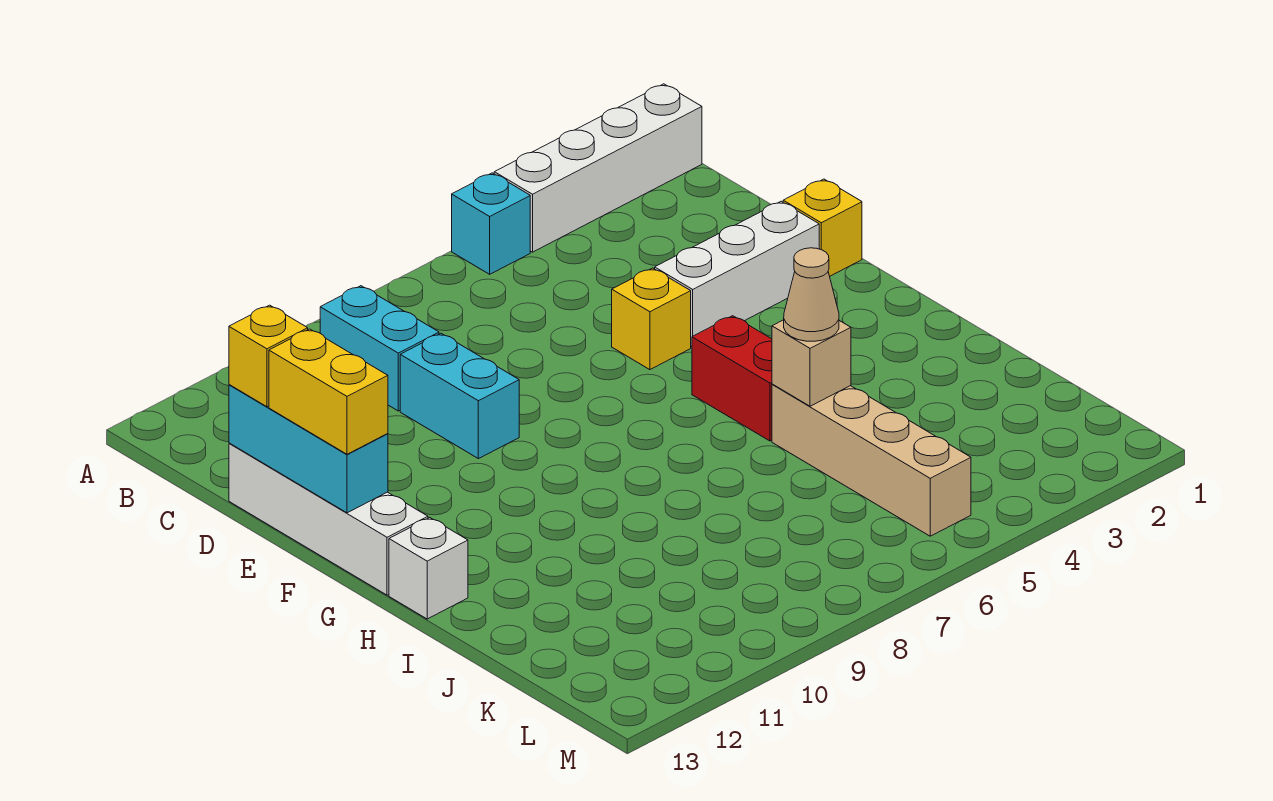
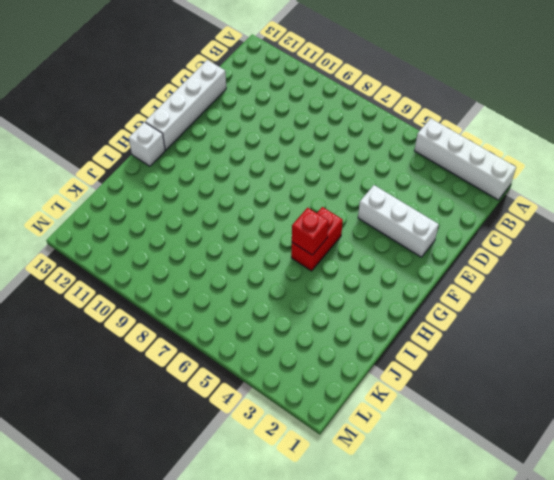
red 1x1 brick [292,208,329,255] -> none
none -> cyan 1x1 brick [452,173,530,274]
none -> cyan 1x2 brick [320,286,439,411]
none -> cyan 1x2 brick [400,333,519,459]

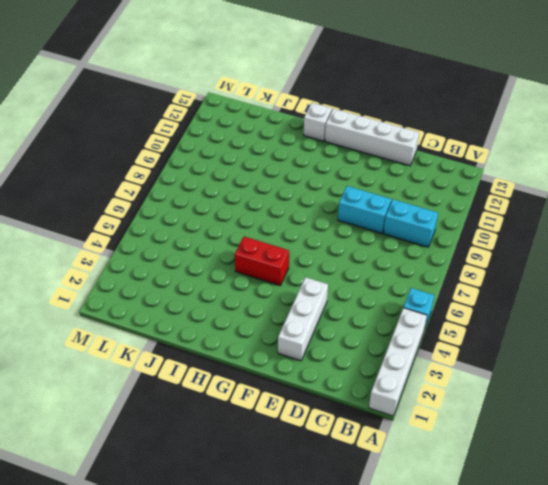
none -> yellow 1x1 brick [783,179,862,276]
none -> yellow 1x1 brick [612,268,691,370]
none -> tan 1x4 brick [772,384,971,536]

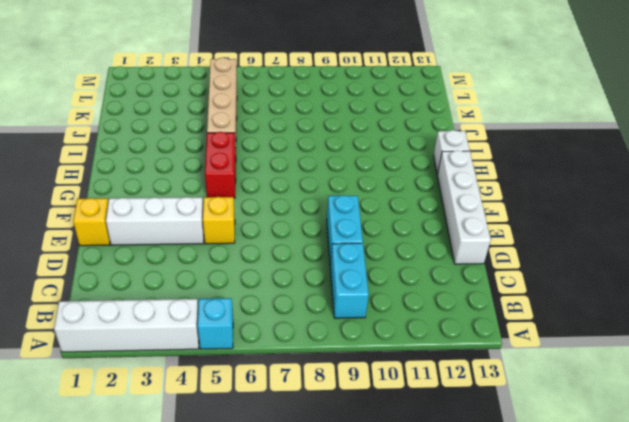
none -> cyan 1x3 brick [229,385,388,513]
none -> tan 1x1 brick [772,320,851,406]
none -> yellow 1x1 brick [229,305,308,407]

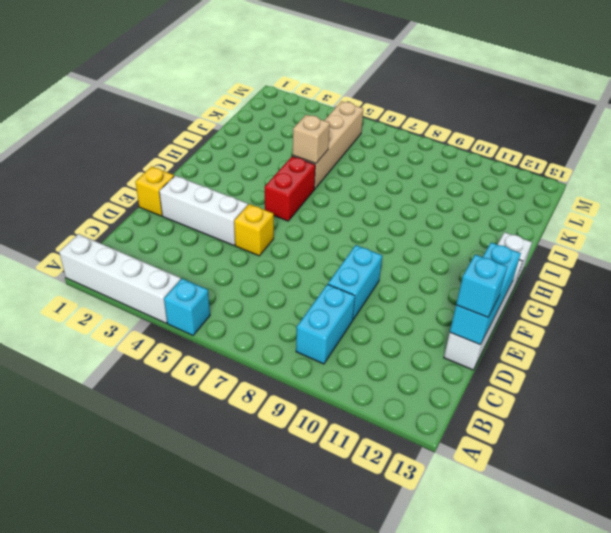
cyan 1x1 brick [456,255,507,317] -> yellow 1x1 brick [229,305,308,407]
none -> yellow 1x2 brick [269,329,388,454]
none -> tan 1x1 cone [784,248,839,341]

